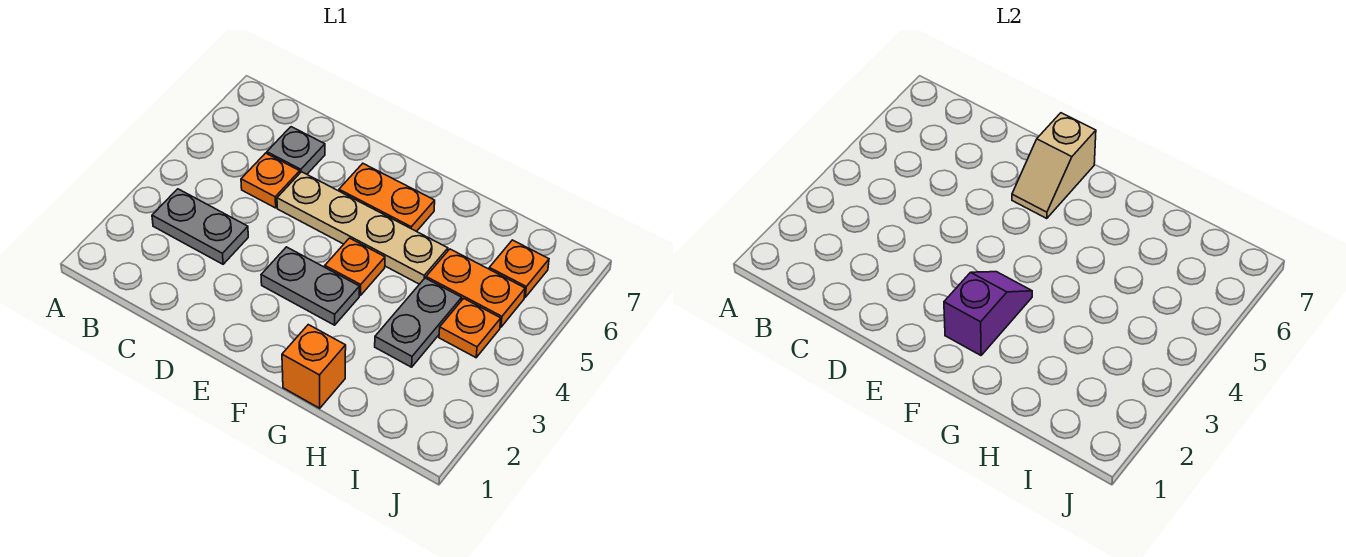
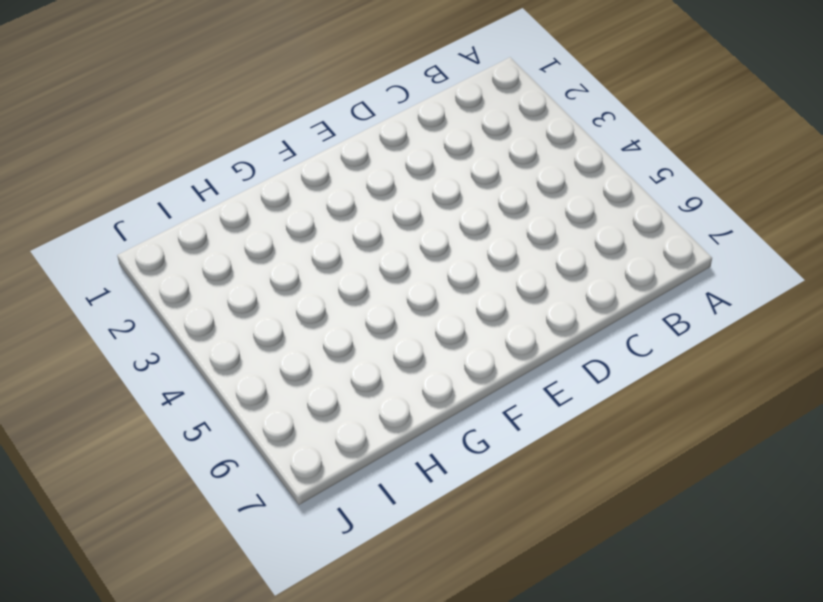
none -> grey 1x2 plate [152,189,248,264]
none -> orange 1x1 plate [241,153,300,208]
none -> grey 1x1 plate [267,127,325,174]

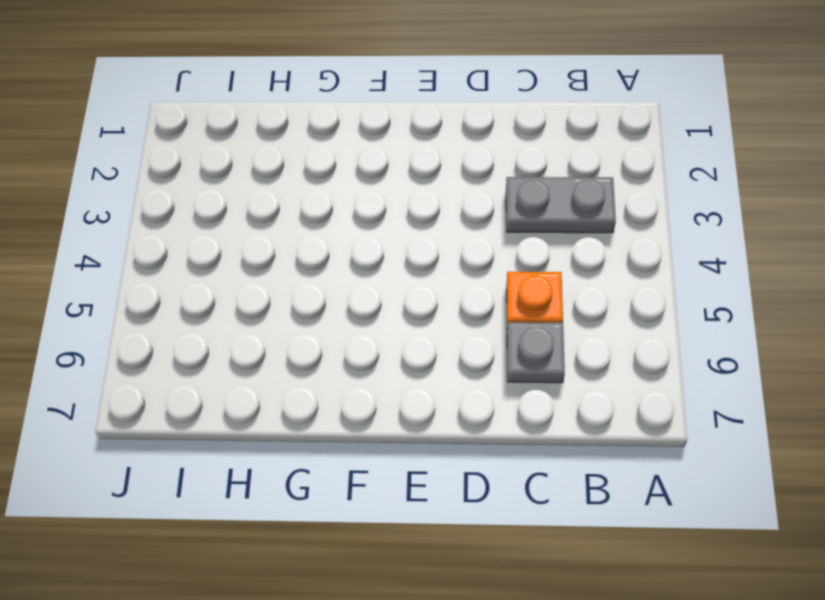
none -> tan 1x4 plate [277,172,448,284]
none -> grey 1x2 plate [261,247,359,325]
none -> orange 1x2 plate [339,164,435,232]

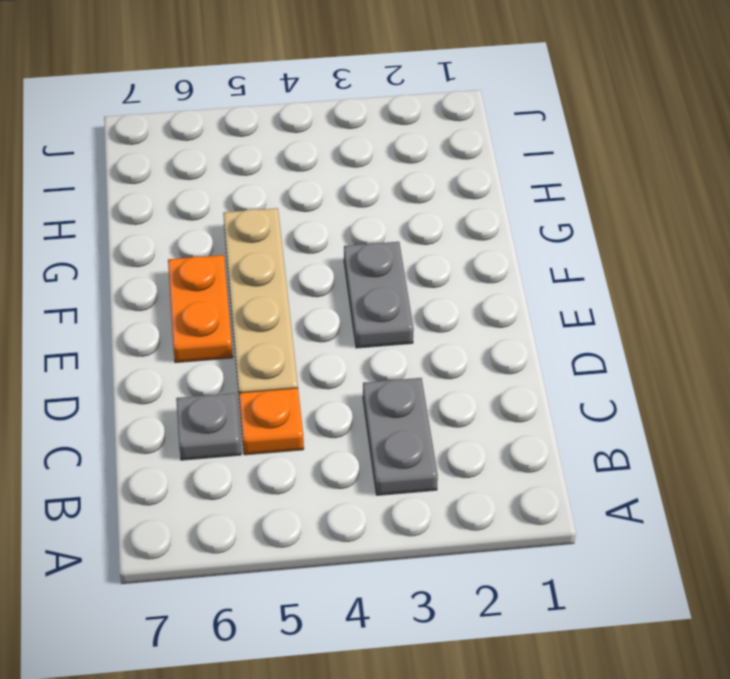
none -> orange 1x1 plate [325,238,385,295]
none -> orange 1x1 brick [282,325,346,408]
none -> grey 1x2 plate [375,278,462,367]

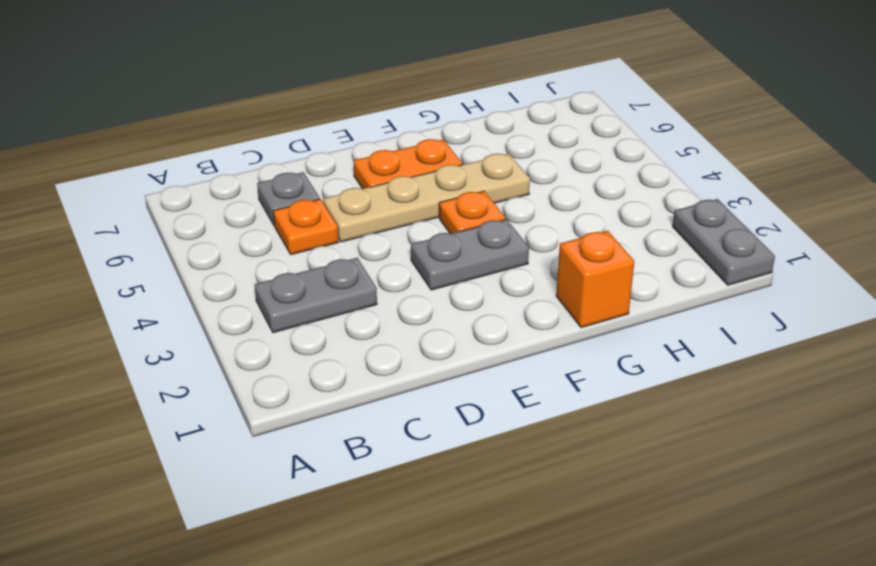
grey 1x2 plate [673,199,775,285] -> grey 1x2 plate moved to [375,278,462,367]
none -> orange 1x2 plate [426,249,525,327]
none -> orange 1x1 plate [439,298,501,358]
none -> orange 1x1 plate [489,240,549,297]

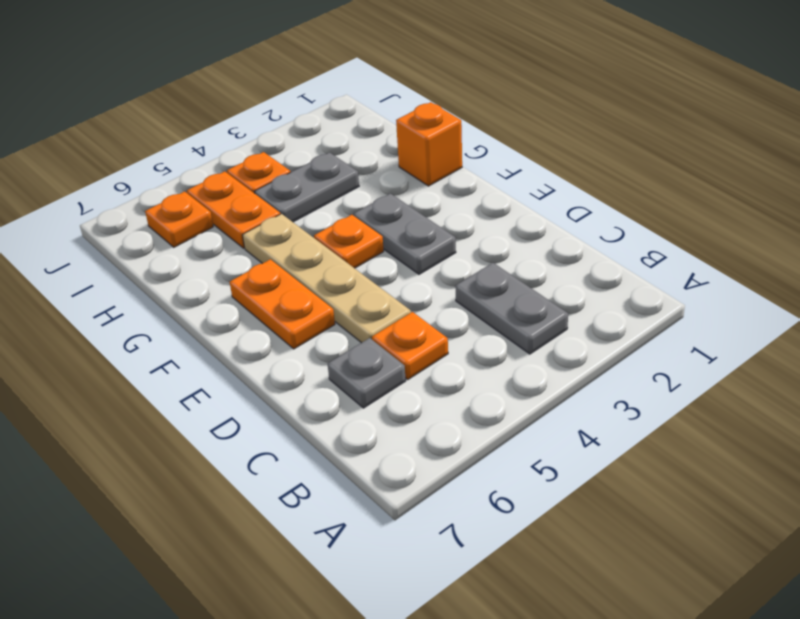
none -> tan 1x2 slope [1012,113,1096,218]
none -> purple 1x2 slope [944,272,1032,355]

